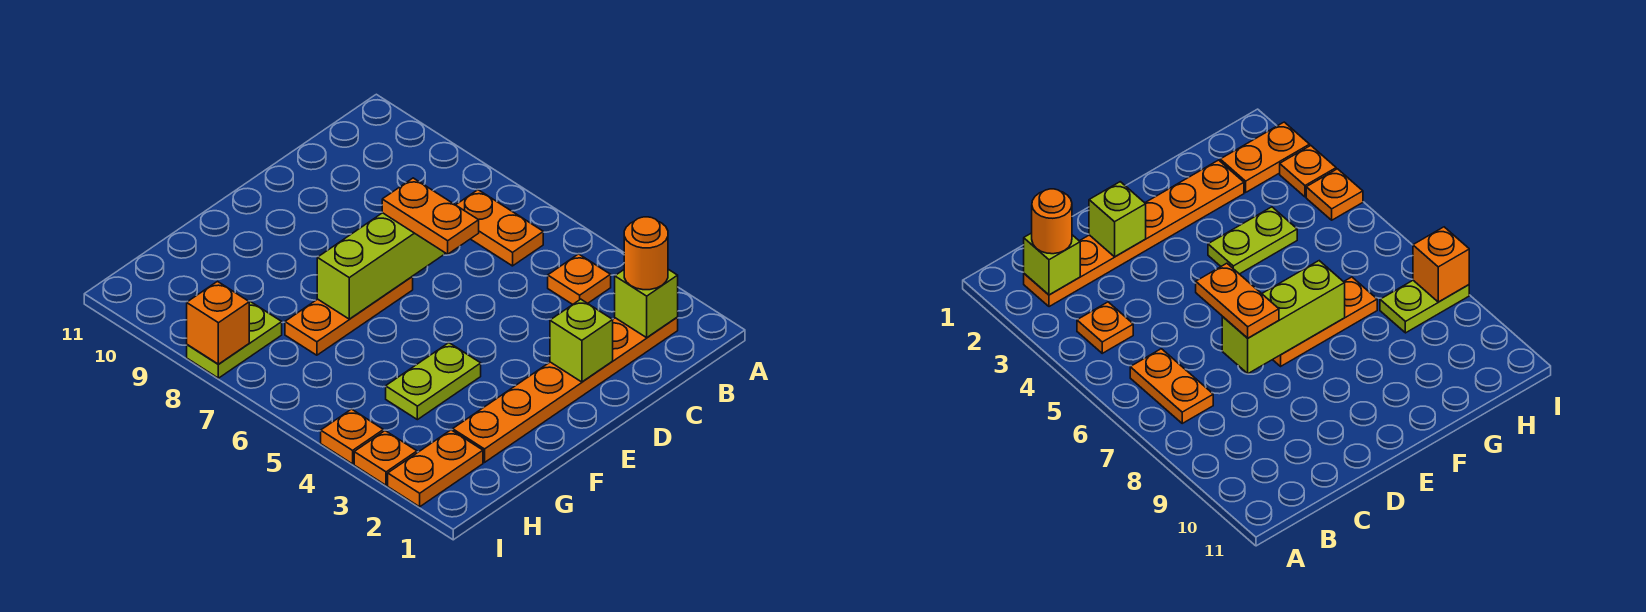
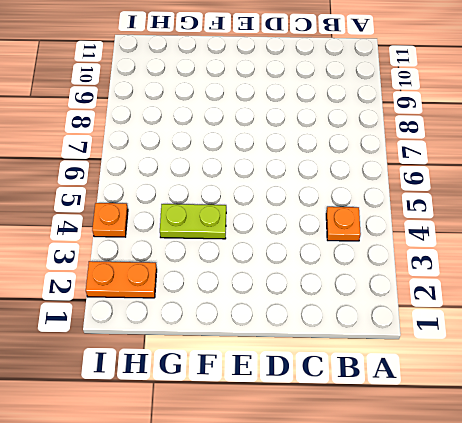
none -> orange 1x6 plate [453,317,678,462]
none -> orange 1x2 plate [456,190,543,266]
none -> orange 1x3 plate [285,277,413,355]

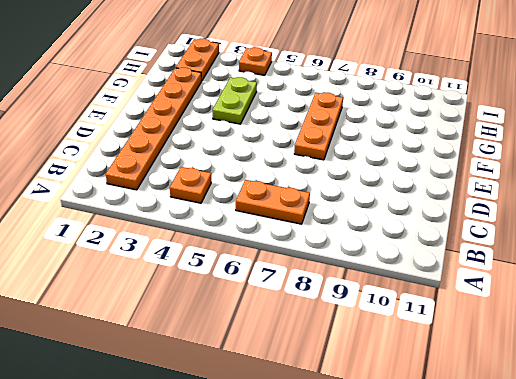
none -> lime 1x2 plate [187,301,282,378]
none -> orange 1x1 plate [354,431,417,485]
none -> lime 1x1 brick [615,269,678,338]

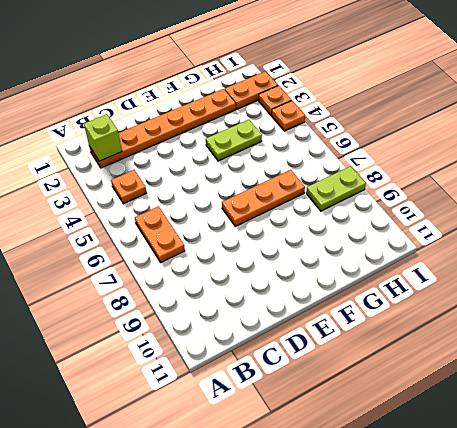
none -> lime 1x1 brick [550,299,613,382]
none -> lime 1x3 brick [317,213,445,319]
none -> orange 1x1 brick [187,281,249,364]

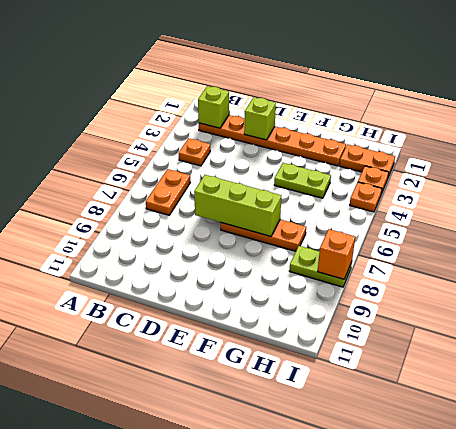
none -> orange 1x1 round brick [624,217,668,290]
none -> orange 1x2 plate [382,178,479,254]

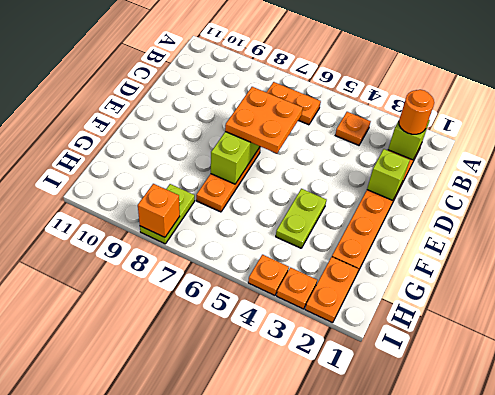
orange 2x2 plate [225,87,303,153] -> orange 1x2 plate [382,178,479,254]

